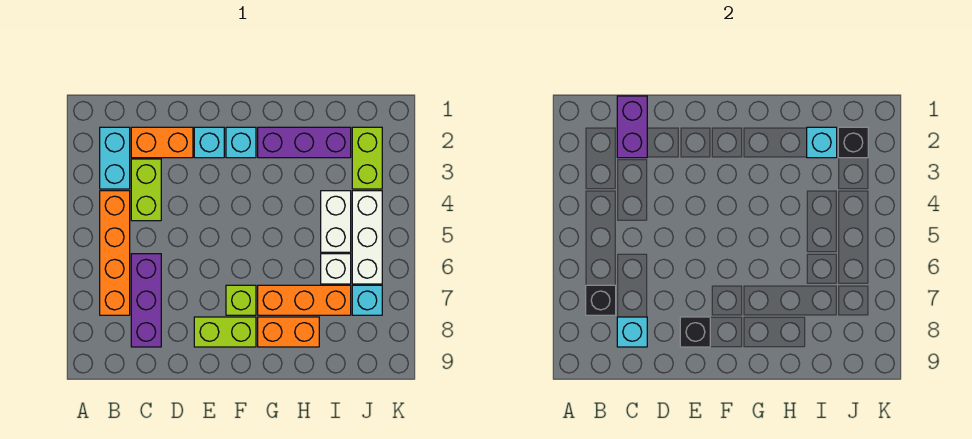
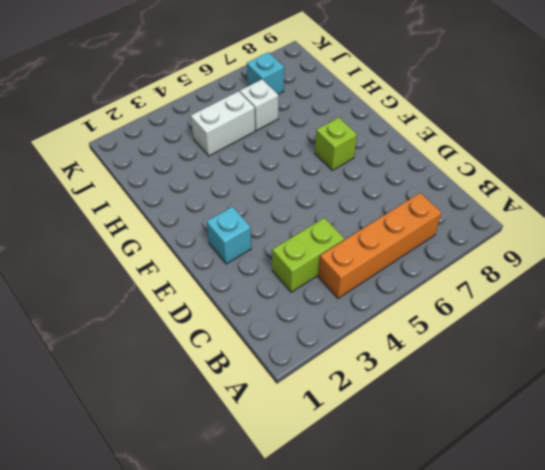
none -> cyan 1x2 brick [100,127,130,189]
none -> orange 1x2 brick [131,127,193,158]
none -> purple 1x3 brick [131,254,161,347]

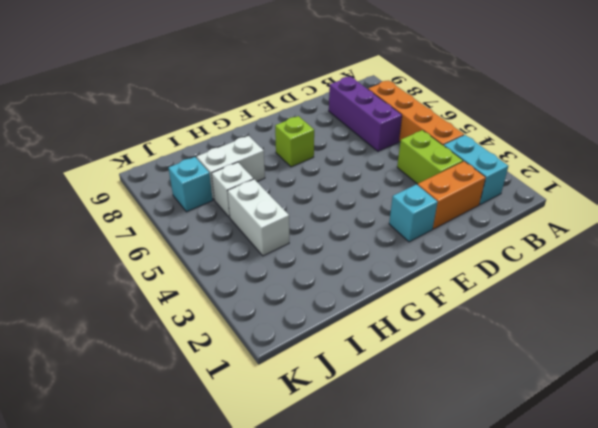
white 1x2 brick [197,136,265,200] -> orange 1x3 brick [258,285,351,315]
none -> lime 1x2 brick [194,317,256,347]
none -> cyan 1x1 brick [226,127,256,158]
none -> purple 1x3 brick [258,127,351,158]

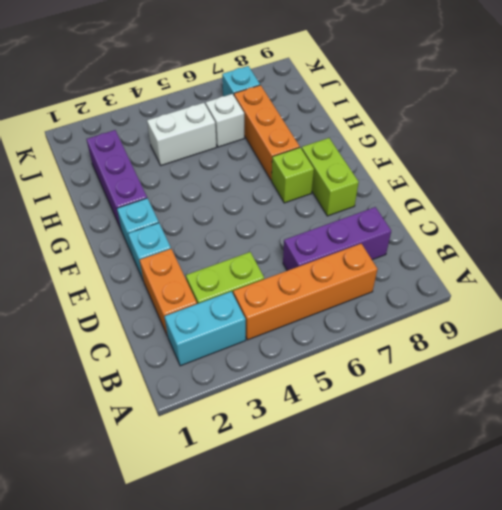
none -> orange 1x2 brick [258,317,319,347]
none -> lime 1x2 brick [352,127,382,189]
none -> white 1x3 brick [352,191,382,284]

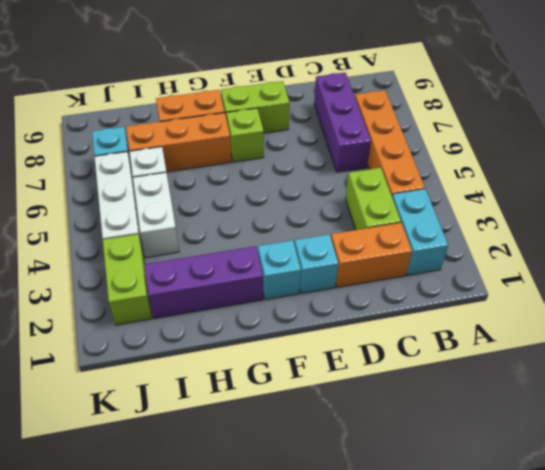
none -> black 1x1 brick [586,285,616,315]
none -> purple 1x2 brick [617,96,647,158]
none -> cyan 1x1 brick [617,317,647,347]

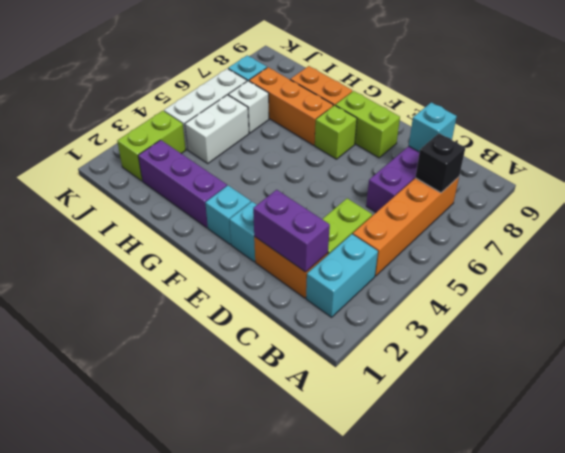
purple 1x2 brick [253,190,330,272] -> purple 1x2 brick turned to [617,96,647,158]
none -> black 1x1 brick [680,317,710,347]
none -> cyan 1x1 brick [807,127,837,158]
none -> black 1x1 brick [838,127,868,158]

